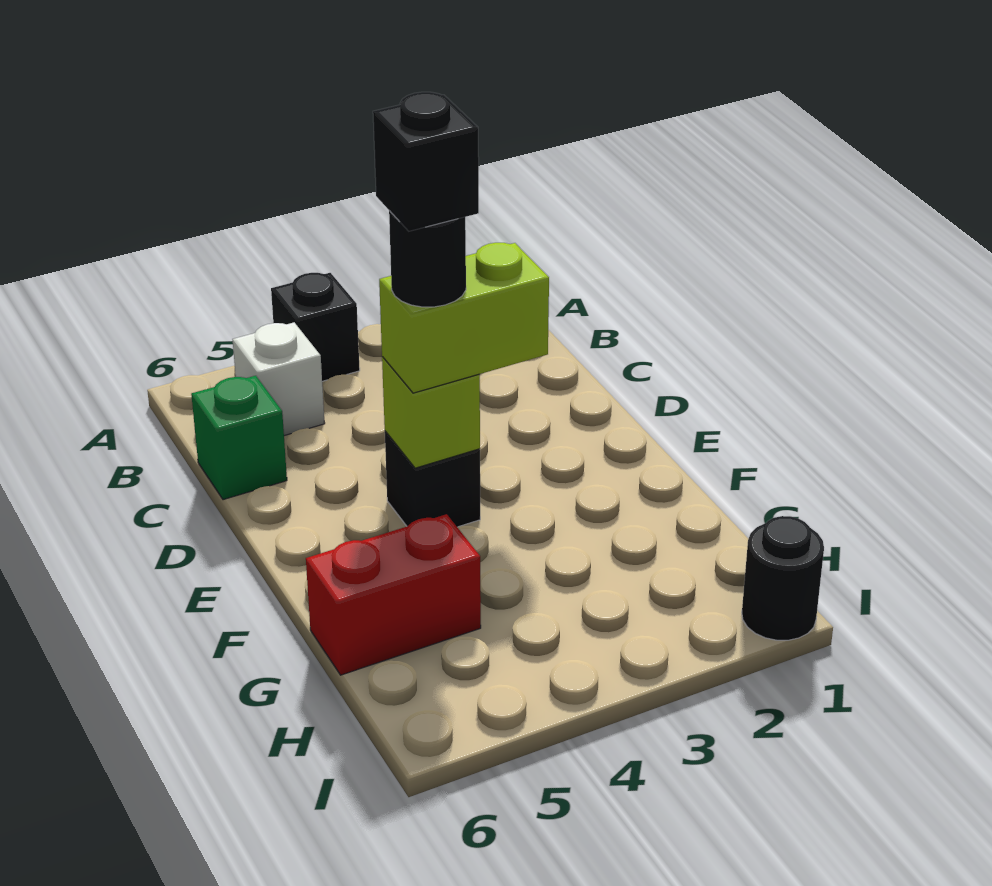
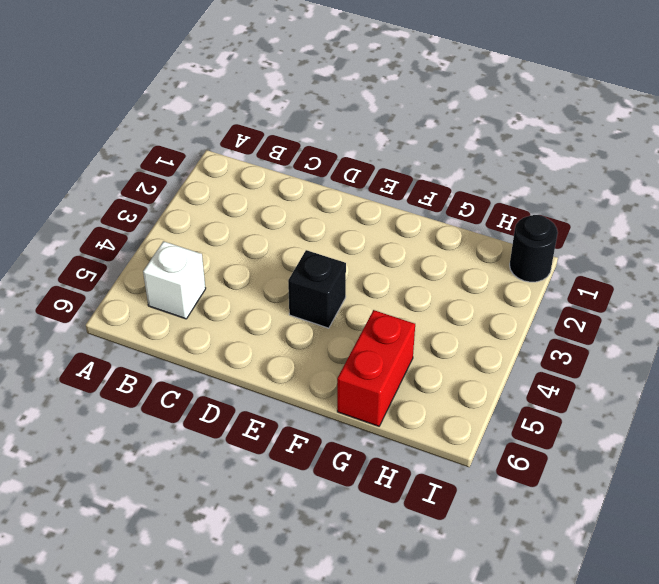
none -> black 1x1 brick [271,273,360,381]
none -> green 1x1 brick [191,376,287,500]

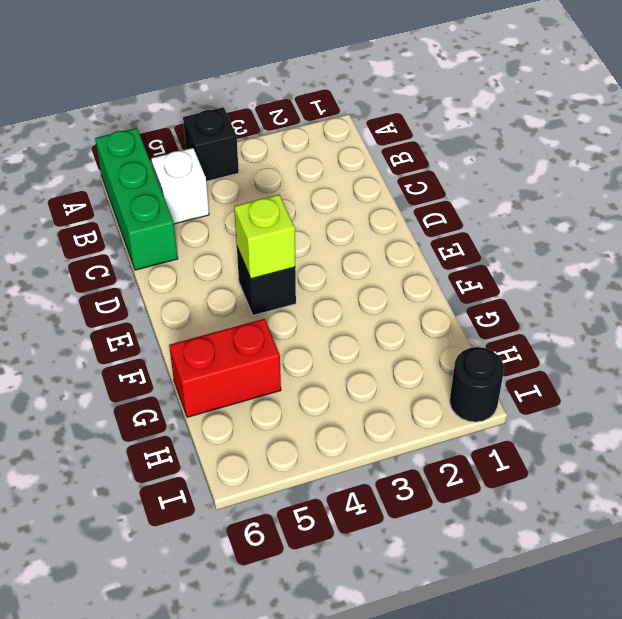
green 1x3 brick [95,128,178,270] -> green 1x1 brick [191,376,287,500]
none -> lime 1x2 brick [379,243,549,393]
none -> black 1x1 round brick [389,211,466,307]

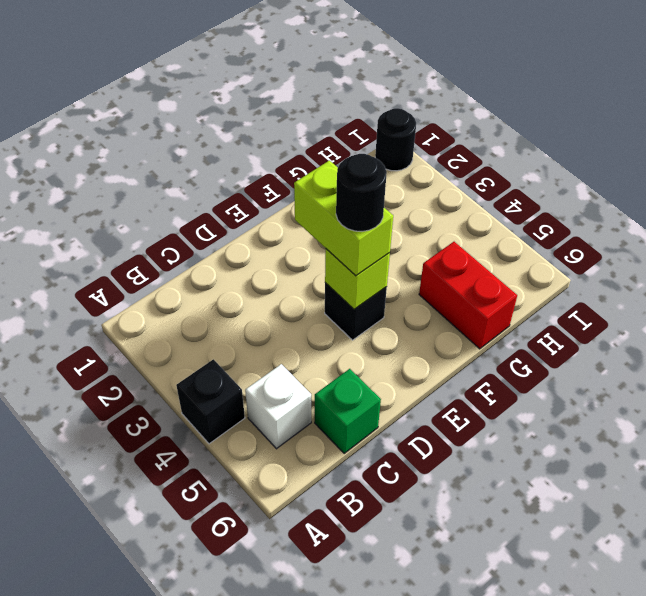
none -> black 1x1 brick [373,92,479,231]

